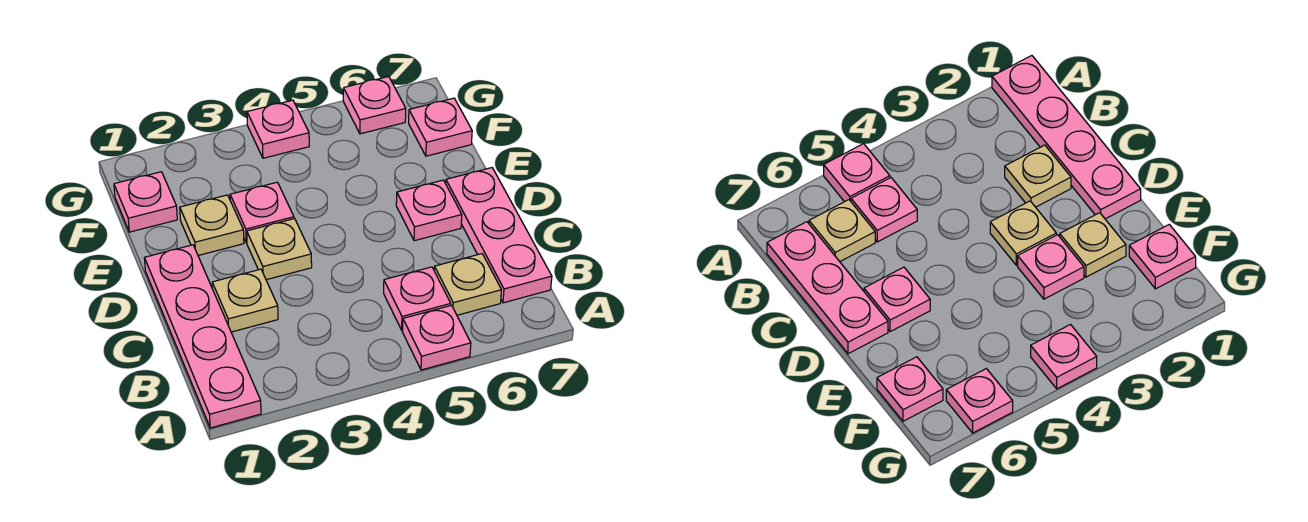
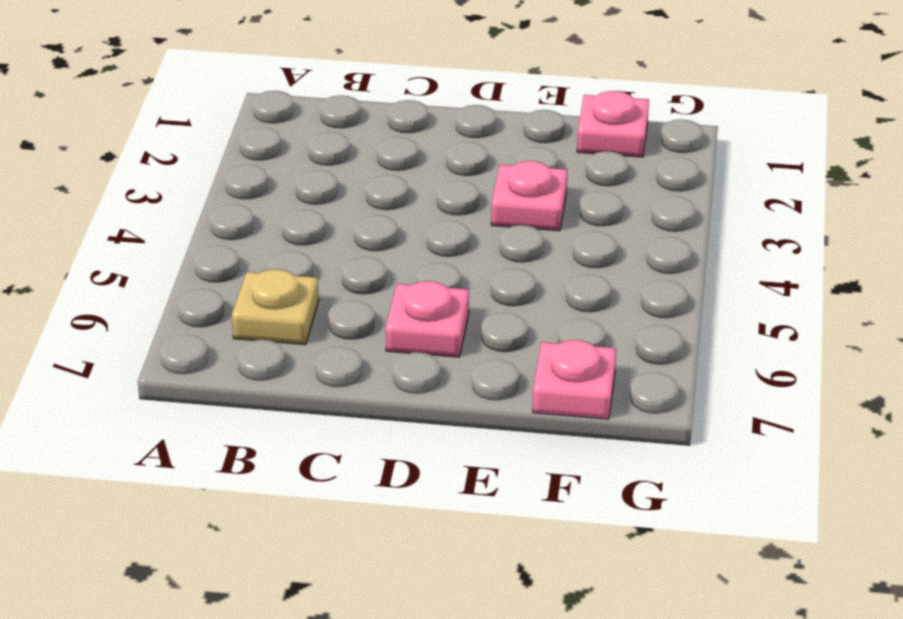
none -> pink 1x4 plate [144,245,261,428]
none -> pink 1x1 plate [403,305,471,370]
none -> pink 1x1 plate [384,267,451,330]

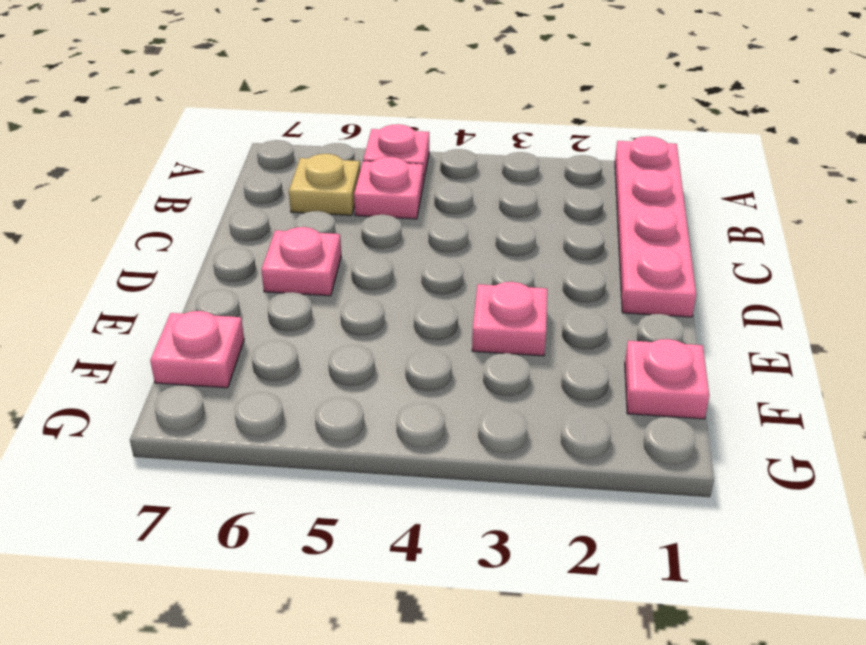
none -> pink 1x3 plate [446,168,552,303]
none -> tan 1x1 plate [212,269,278,332]
none -> tan 1x1 plate [247,219,312,280]

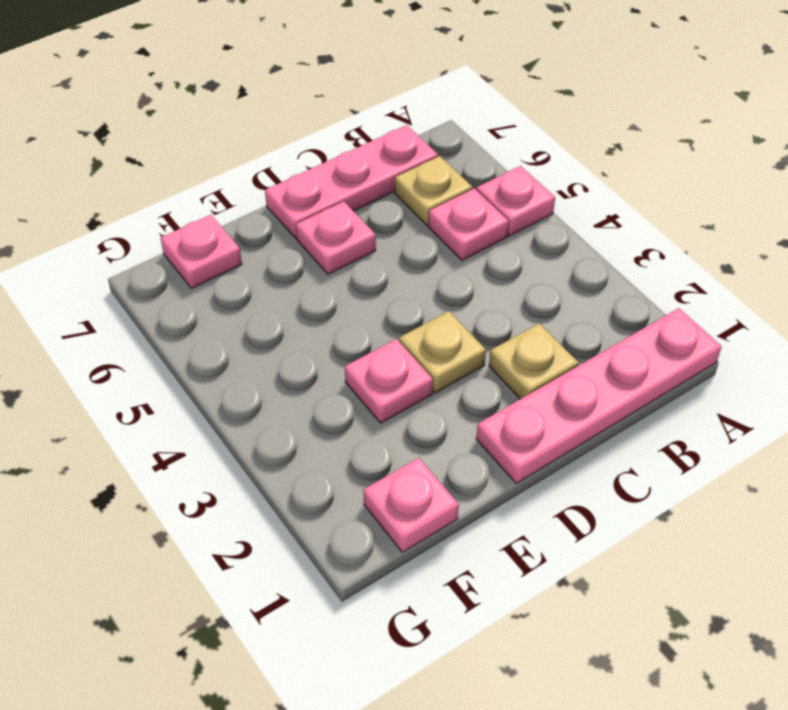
none -> tan 1x1 plate [180,195,244,255]
none -> pink 1x1 plate [247,100,309,158]
none -> pink 1x1 plate [343,76,406,134]

